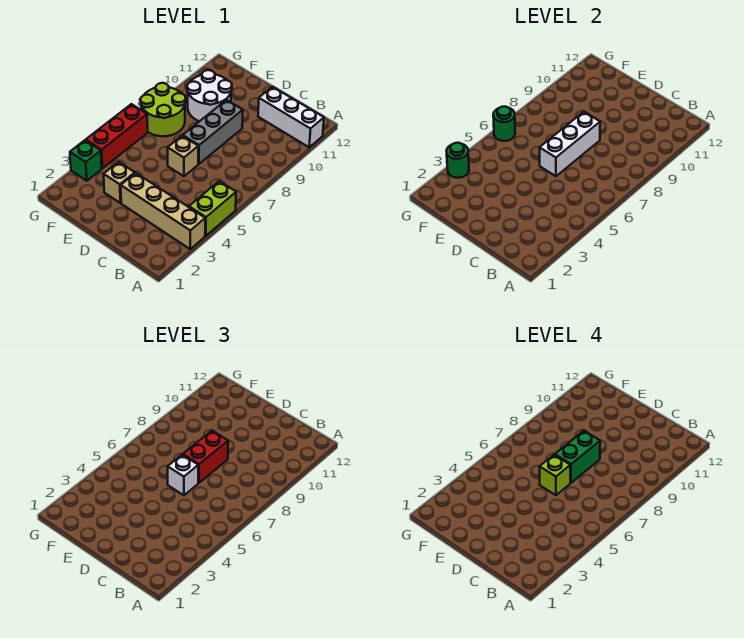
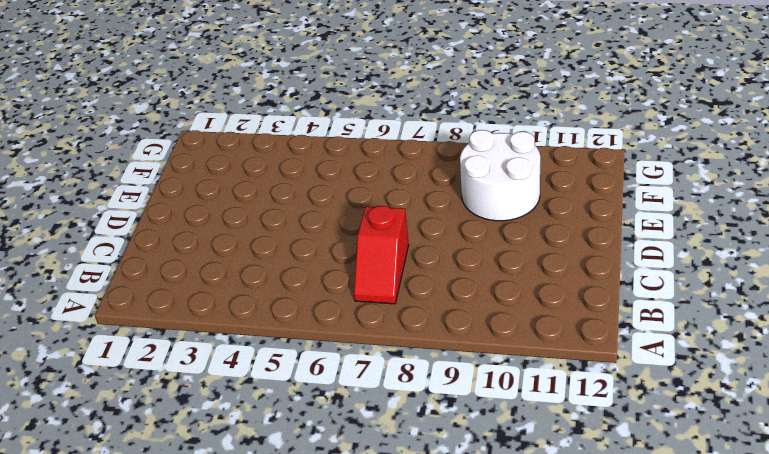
red 1x2 slope [354,206,409,304] -> none
none -> tan 1x4 brick [121,173,205,249]
none -> lime 1x2 brick [189,181,236,236]
none -> white 1x3 brick [258,87,324,147]

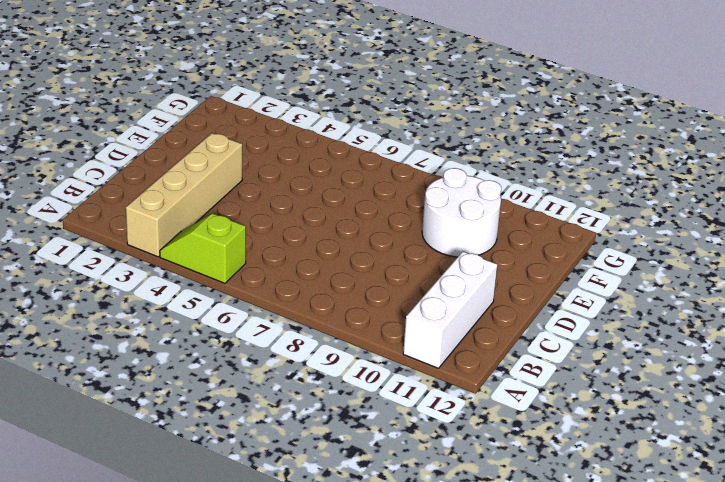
lime 1x2 slope [160,214,246,283] -> lime 1x2 brick [189,181,236,236]
none -> tan 1x1 brick [168,136,198,176]
none -> grey 1x3 brick [183,100,243,164]
none -> tan 1x1 brick [104,162,135,203]

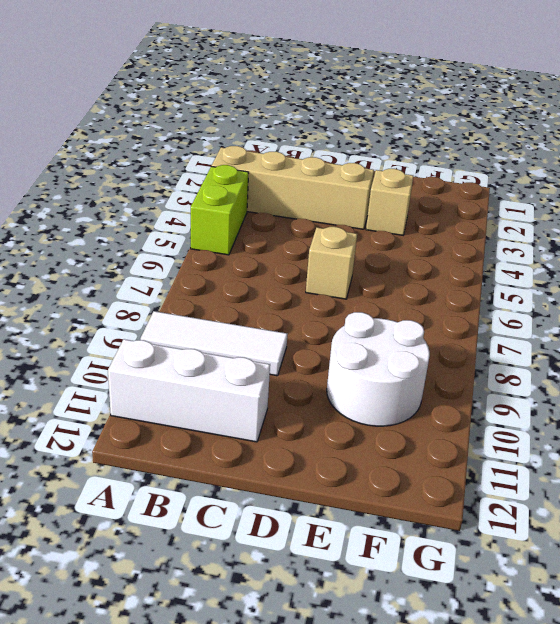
white 1x3 tile [141,311,287,376] -> none
none -> grey 1x3 brick [183,100,243,164]
none -> lime 2x2 round brick [141,83,186,136]
none -> green 1x1 brick [70,140,102,181]

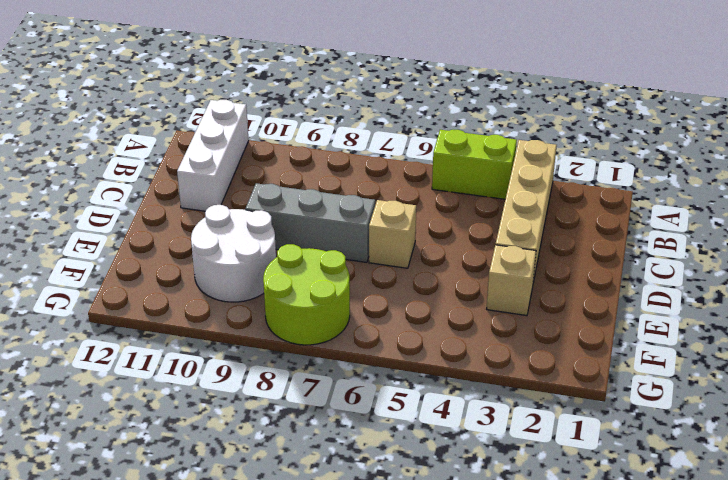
none -> green 1x1 brick [70,140,102,181]
none -> red 1x3 brick [86,104,148,168]
none -> white 1x3 brick [540,112,600,176]

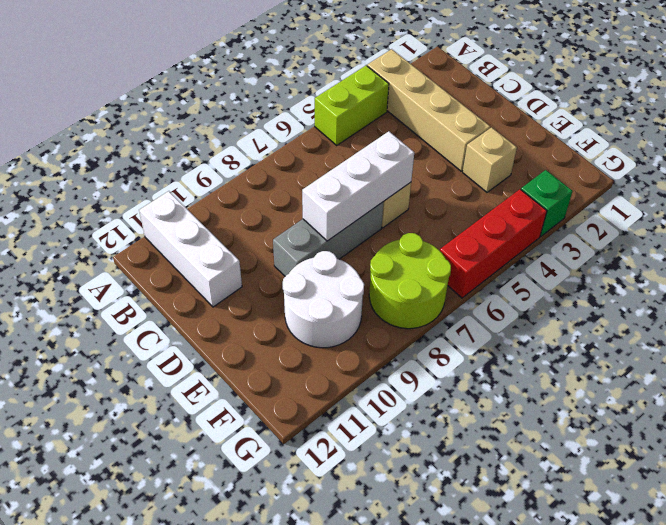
none -> green 1x1 round brick [446,143,469,178]
none -> green 1x1 round brick [493,106,515,141]
none -> white 1x1 brick [168,455,198,495]

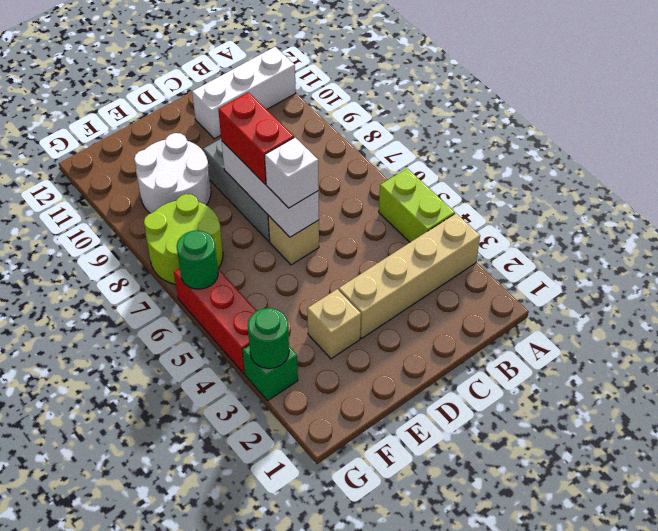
none -> lime 1x1 brick [540,455,570,495]
none -> green 1x2 brick [555,431,600,483]

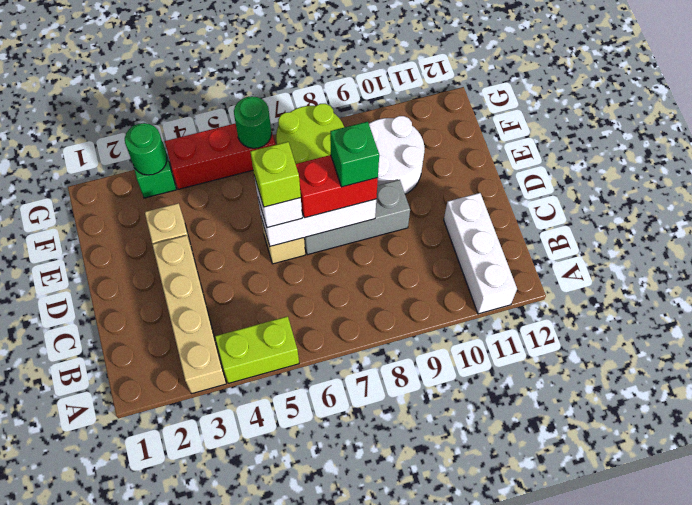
green 1x1 brick [330,122,379,187] -> green 1x2 brick [555,431,600,483]

